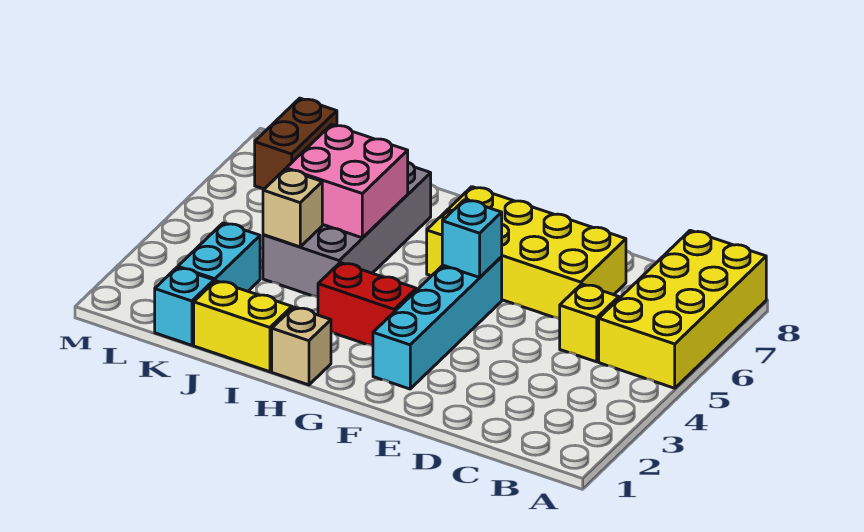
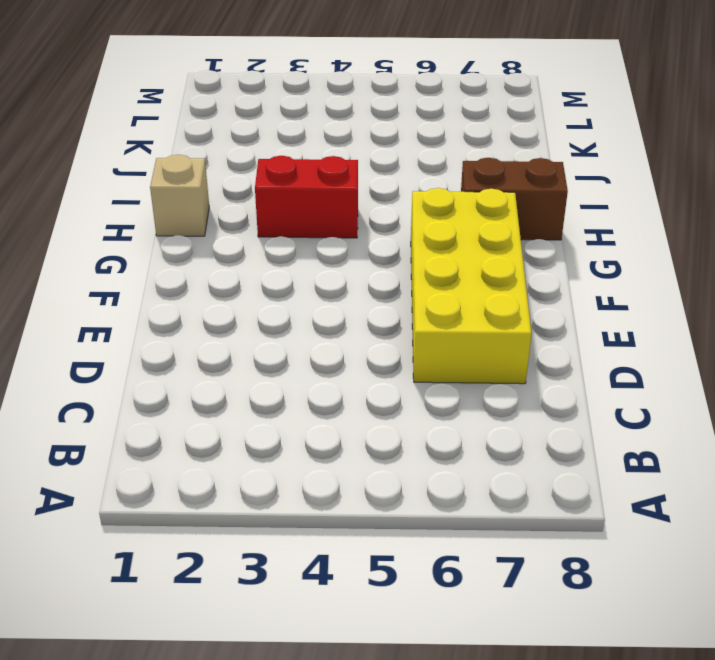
red 1x2 brick [255,156,358,238] -> red 1x2 brick turned to [318,263,416,346]
brown 1x2 brick [461,158,568,240] -> brown 1x2 brick moved to [255,98,337,189]
none -> yellow 2x4 brick [599,230,766,388]
none -> yellow 1x1 brick [560,284,619,362]
none -> cyan 1x4 brick [373,257,502,389]

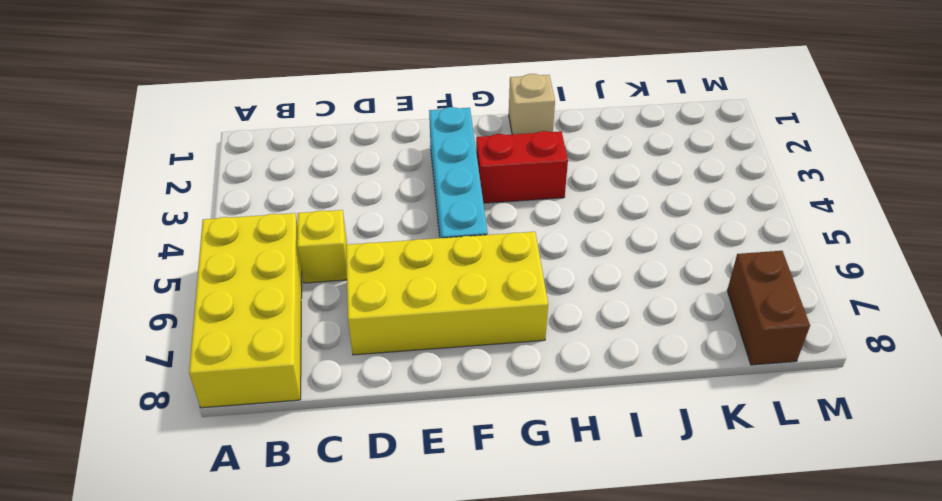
none -> yellow 1x2 brick [194,281,292,372]
none -> grey 2x4 brick [263,163,431,297]
none -> cyan 1x1 brick [155,268,214,345]

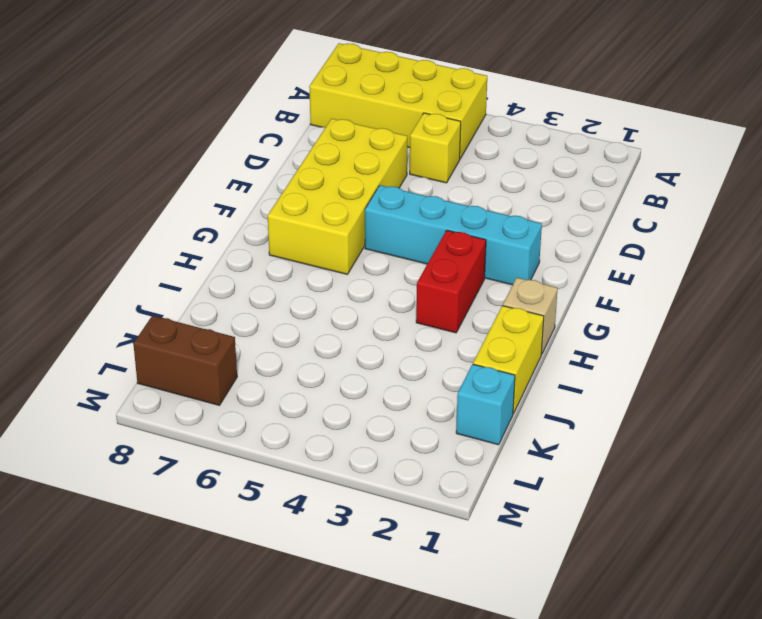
none -> grey 2x4 brick [263,163,431,297]
none -> cyan 1x2 brick [178,223,260,291]
none -> cyan 1x1 brick [442,200,502,277]

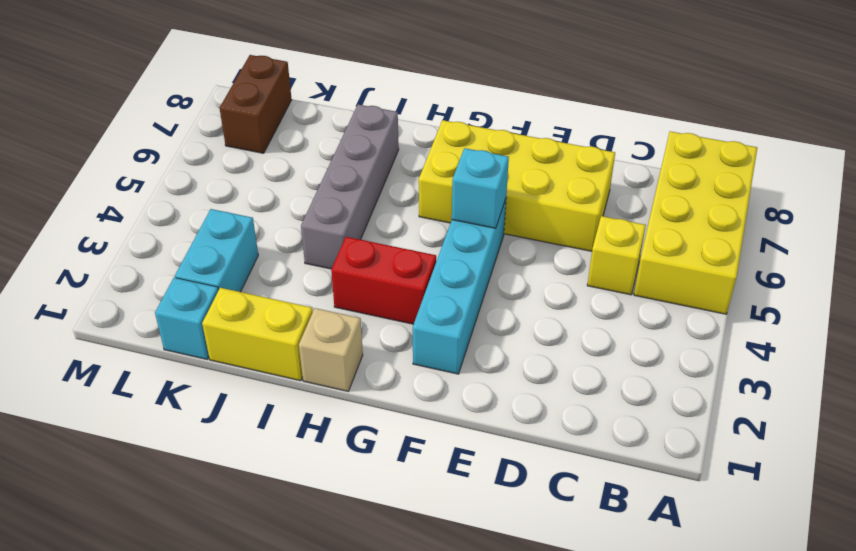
grey 1x4 brick [301,104,399,269] -> grey 2x4 brick [263,163,431,297]
none -> pink 2x2 brick [286,125,408,238]
none -> tan 1x1 brick [263,169,322,247]

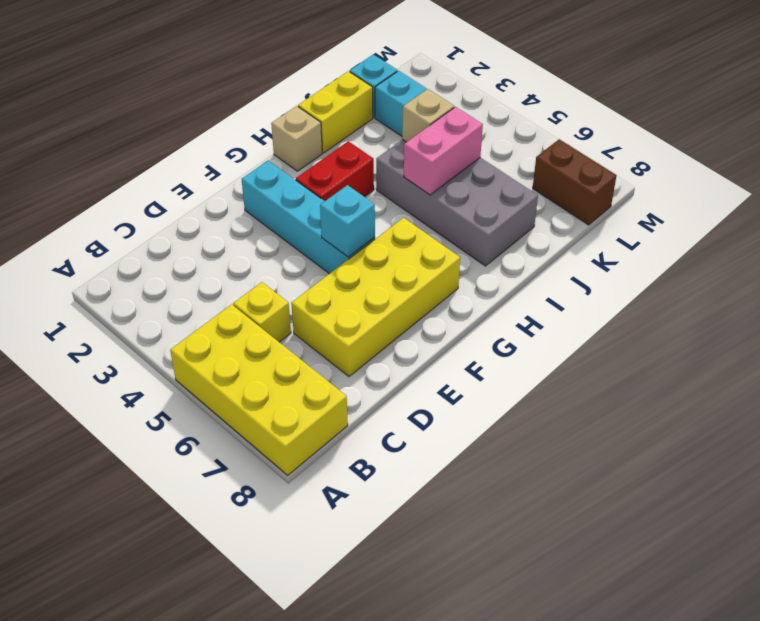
pink 1x2 brick [404,107,483,195] -> pink 2x2 brick [286,125,408,238]

